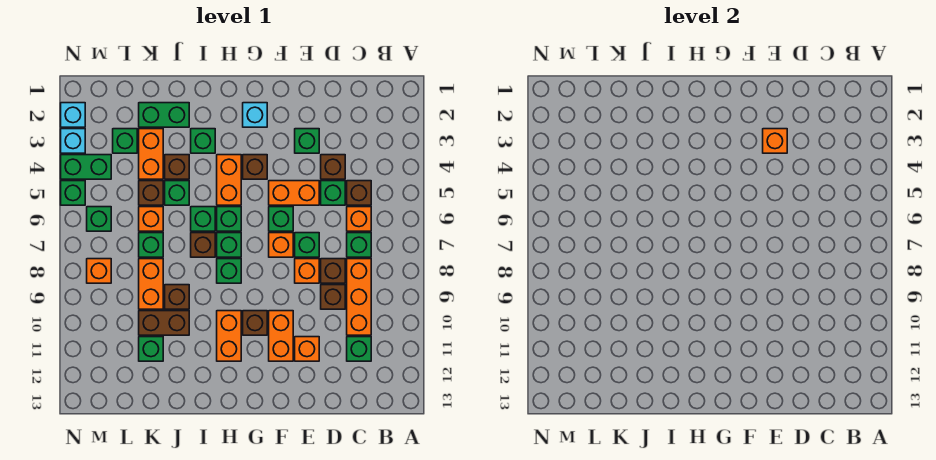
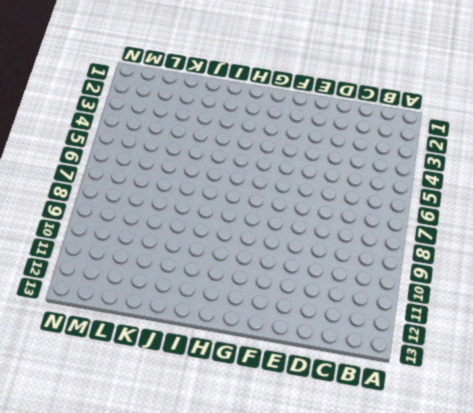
none -> brown 1x1 brick [347,181,371,205]
none -> orange 1x1 brick [347,207,371,231]
none -> green 1x1 brick [347,233,371,257]
none -> orange 1x3 brick [347,259,371,335]

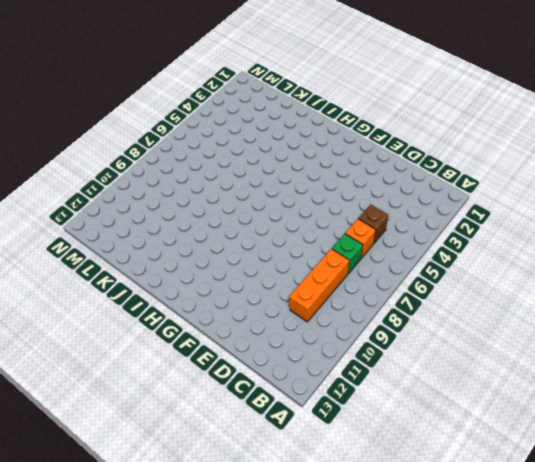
none -> green 1x1 brick [347,337,371,361]
none -> brown 1x1 brick [321,155,345,179]
none -> green 1x1 brick [321,181,345,205]
none -> brown 1x1 brick [321,259,345,283]

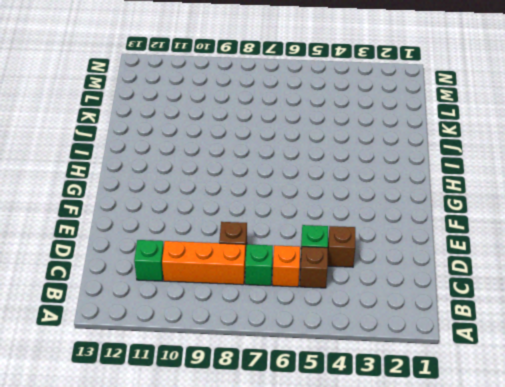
none -> brown 1x1 brick [321,285,345,309]
none -> green 1x1 brick [295,129,319,153]
none -> orange 1x2 brick [269,181,319,205]
none -> green 1x1 brick [295,233,319,257]

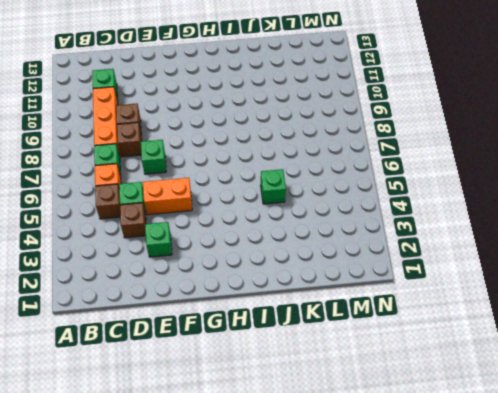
none -> orange 1x1 brick [295,259,319,283]
none -> orange 1x1 brick [295,337,319,361]
none -> green 1x1 brick [269,207,293,231]
none -> orange 1x1 brick [269,233,293,257]

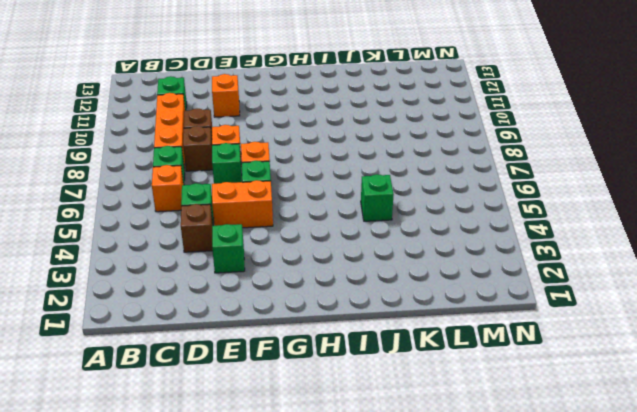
none -> brown 1x1 brick [347,181,371,205]
none -> orange 1x2 brick [269,311,293,361]
none -> cyan 1x1 brick [243,103,267,127]
none -> brown 1x1 brick [243,155,267,179]

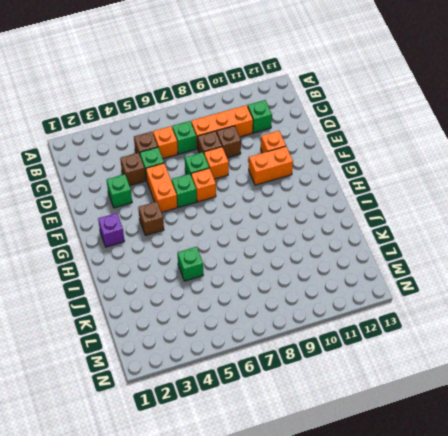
purple 1x1 brick [98,213,124,247] -> cyan 1x1 brick [243,103,267,127]
none -> brown 1x1 brick [243,311,267,335]
none -> orange 1x2 brick [217,155,241,205]
none -> green 1x1 brick [217,207,241,231]
none -> green 1x1 brick [217,233,241,257]

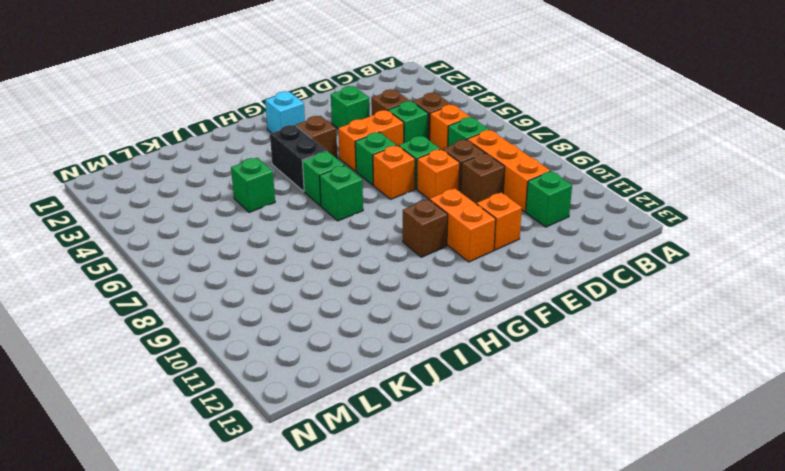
black 1x2 brick [270,125,327,191] -> orange 1x2 brick [217,155,241,205]
none -> green 1x1 brick [217,259,241,283]
none -> orange 1x2 brick [217,311,241,361]
none -> green 1x1 brick [191,129,215,153]
none -> green 1x1 brick [191,207,215,231]

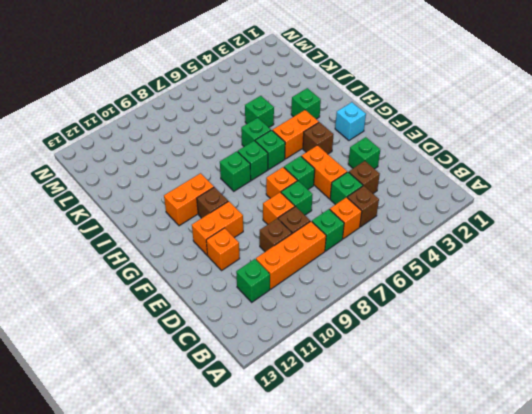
none -> brown 1x1 brick [191,233,215,257]
none -> green 1x2 brick [139,103,189,127]
none -> brown 1x1 brick [165,155,189,179]
none -> brown 1x1 brick [165,285,189,309]

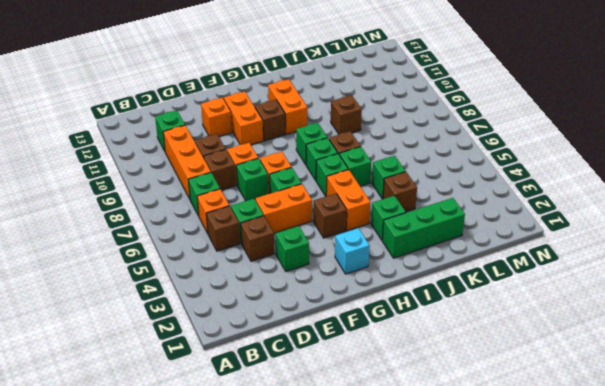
green 1x3 brick [382,198,465,258] -> green 1x2 brick [139,103,189,127]
none -> brown 1x2 brick [139,311,189,335]
none -> orange 1x2 brick [139,129,163,179]
none -> brown 1x1 brick [139,181,163,205]
none -> orange 1x1 brick [139,207,163,231]

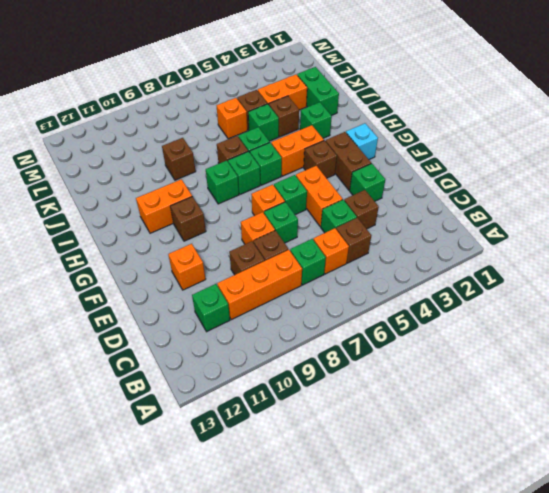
brown 1x2 brick [325,132,371,190] -> brown 1x2 brick moved to [139,311,189,335]
none -> orange 1x2 brick [269,311,293,361]
none -> green 1x1 brick [139,233,163,257]
none -> orange 1x2 brick [139,259,163,309]
none -> green 1x1 brick [139,337,163,361]

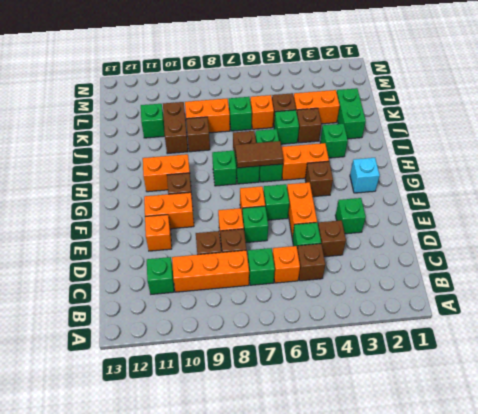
brown 1x2 tile [235,141,283,168] -> none
none -> green 1x1 brick [113,129,137,153]
none -> green 1x2 brick [61,155,111,179]
none -> green 1x1 brick [87,207,111,231]
none -> orange 1x1 brick [87,259,111,283]

